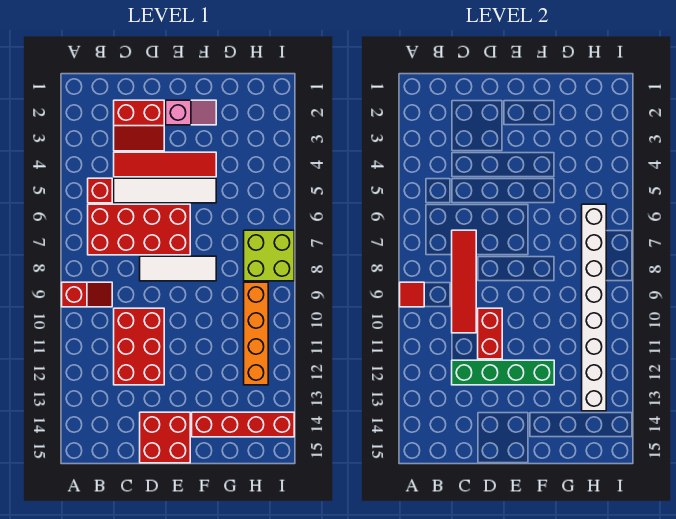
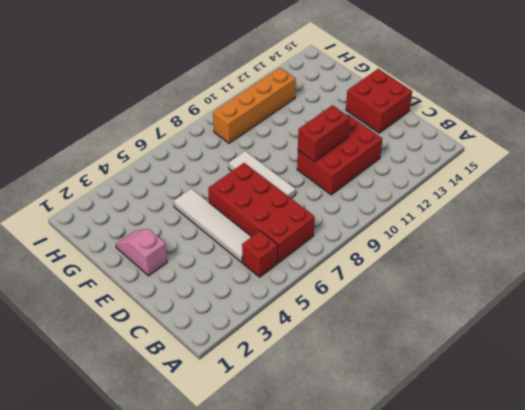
none -> red 1x2 slope [62,282,112,307]
none -> red 2x2 slope [114,100,164,151]
none -> red 1x4 tile [114,152,216,177]

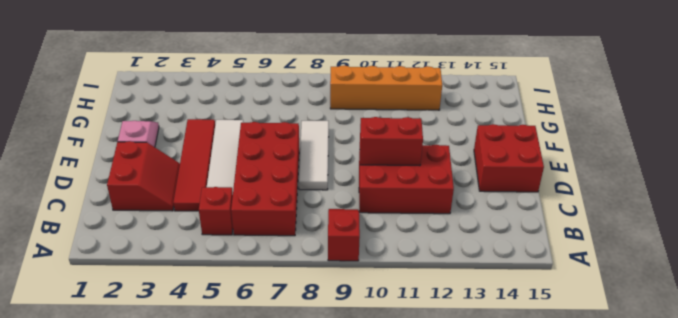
none -> red 1x4 brick [192,412,294,437]
none -> lime 2x2 brick [244,230,294,281]
none -> red 1x1 tile [400,282,424,307]

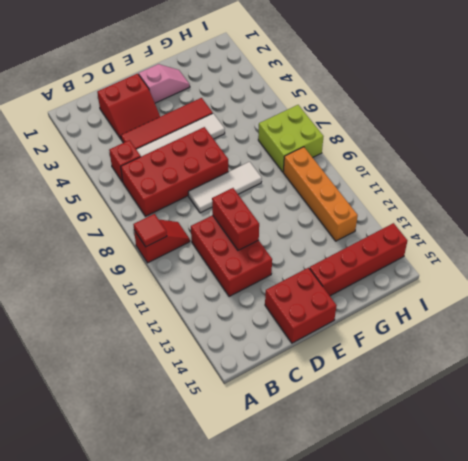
none -> red 1x4 tile [452,230,476,333]
none -> green 1x4 brick [452,360,554,385]
none -> white 1x8 brick [582,204,606,411]

